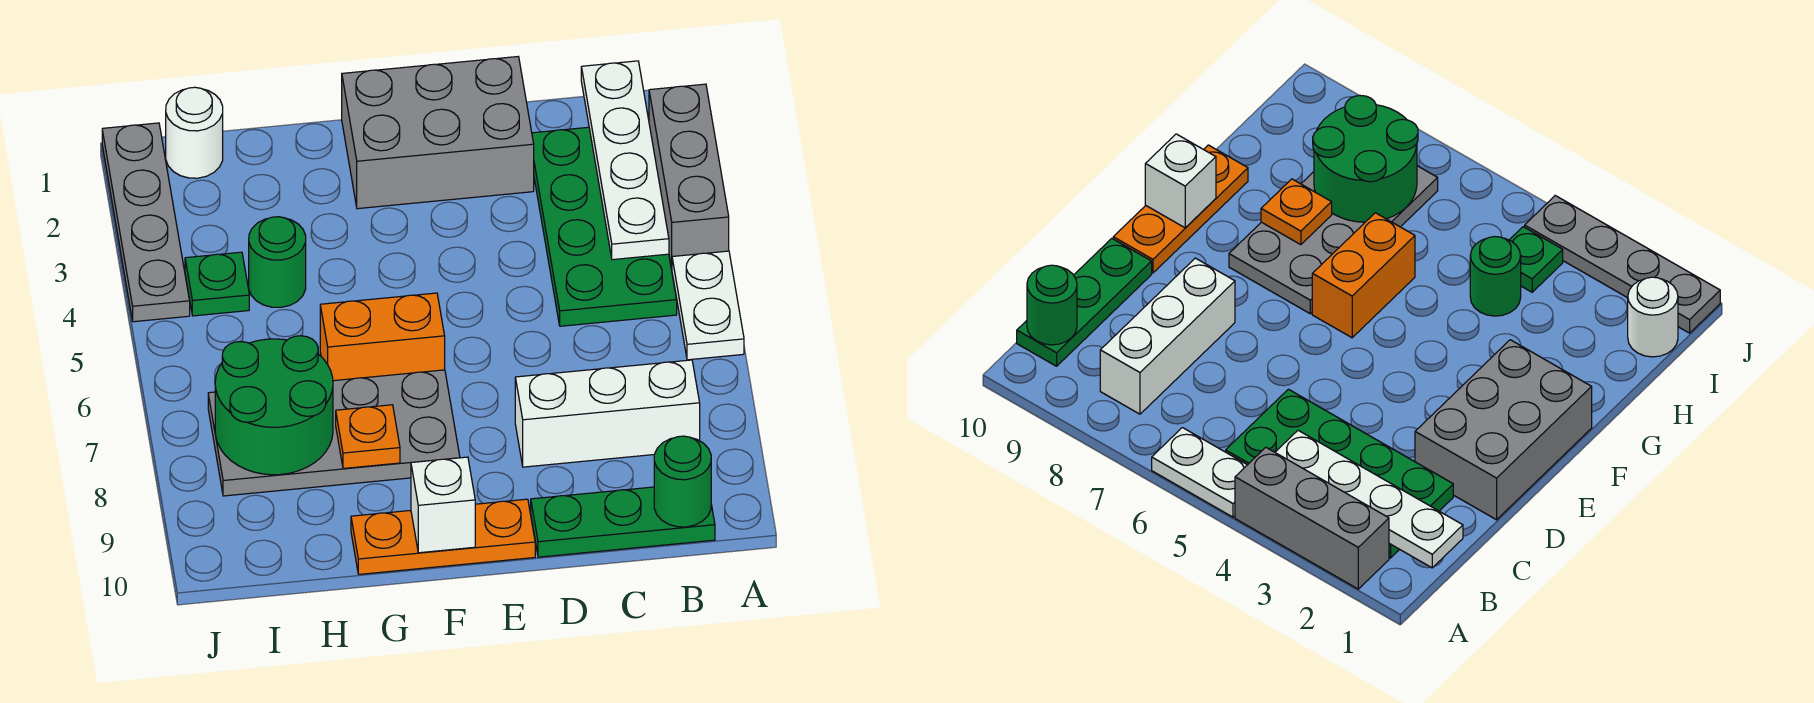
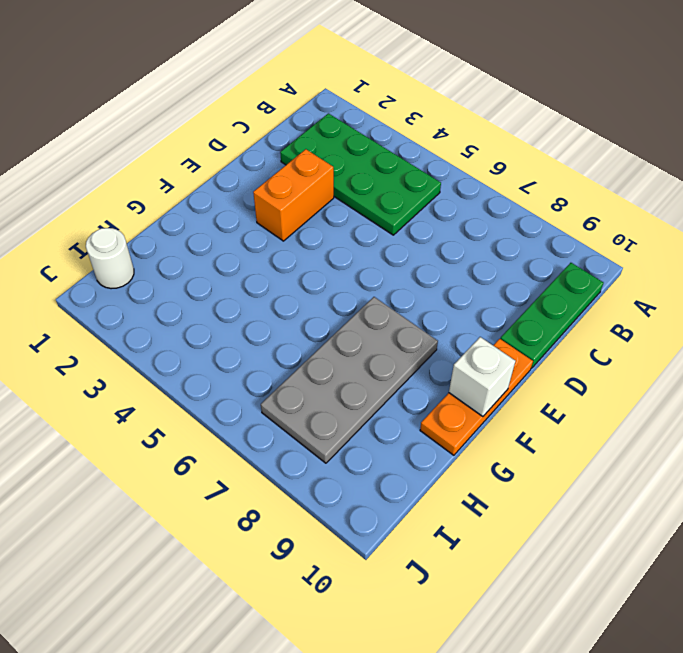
orange 1x2 brick [253,149,334,241] -> orange 1x2 brick moved to [320,293,445,381]
none -> grey 1x3 brick [649,84,729,269]
none -> white 1x2 plate [672,251,744,360]
none -> white 1x3 brick [515,360,700,467]

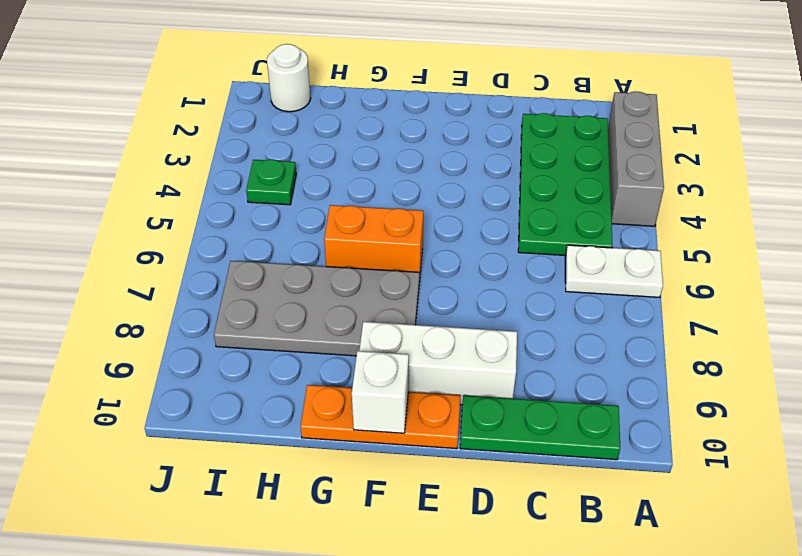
white 1x2 plate [565,245,663,297] -> white 1x2 plate turned to [672,251,744,360]
white 1x3 brick [359,322,517,405] -> white 1x3 brick moved to [515,360,700,467]
none -> grey 2x3 brick [342,57,534,209]
none -> green 1x1 round brick [249,217,306,307]
none -> grey 1x4 plate [102,123,190,322]

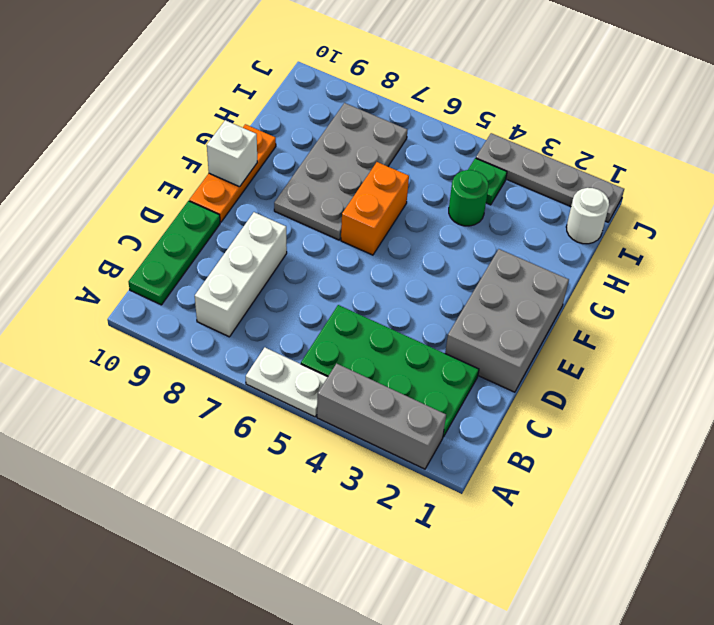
none -> white 1x4 plate [581,61,669,260]
none -> green 1x1 round brick [654,436,711,527]
none -> orange 1x1 plate [336,405,400,468]

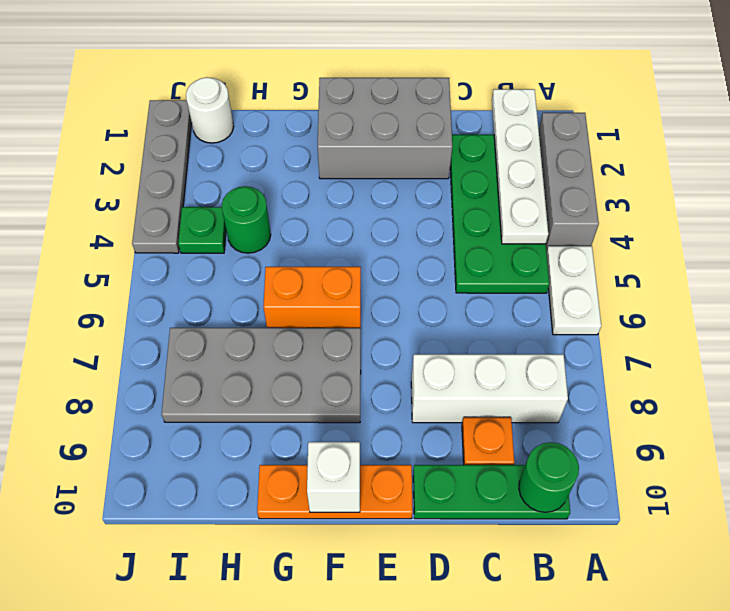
orange 1x1 plate [462,417,514,465] -> orange 1x1 plate moved to [336,405,400,468]
none -> green 2x2 round brick [215,336,333,475]

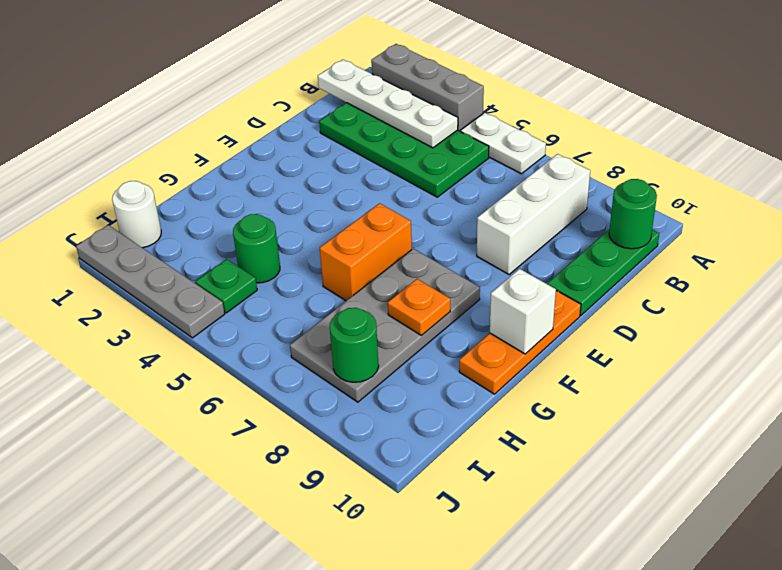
green 1x1 round brick [330,308,379,382] -> green 2x2 round brick [215,336,333,475]
none -> grey 2x3 brick [342,57,534,209]

